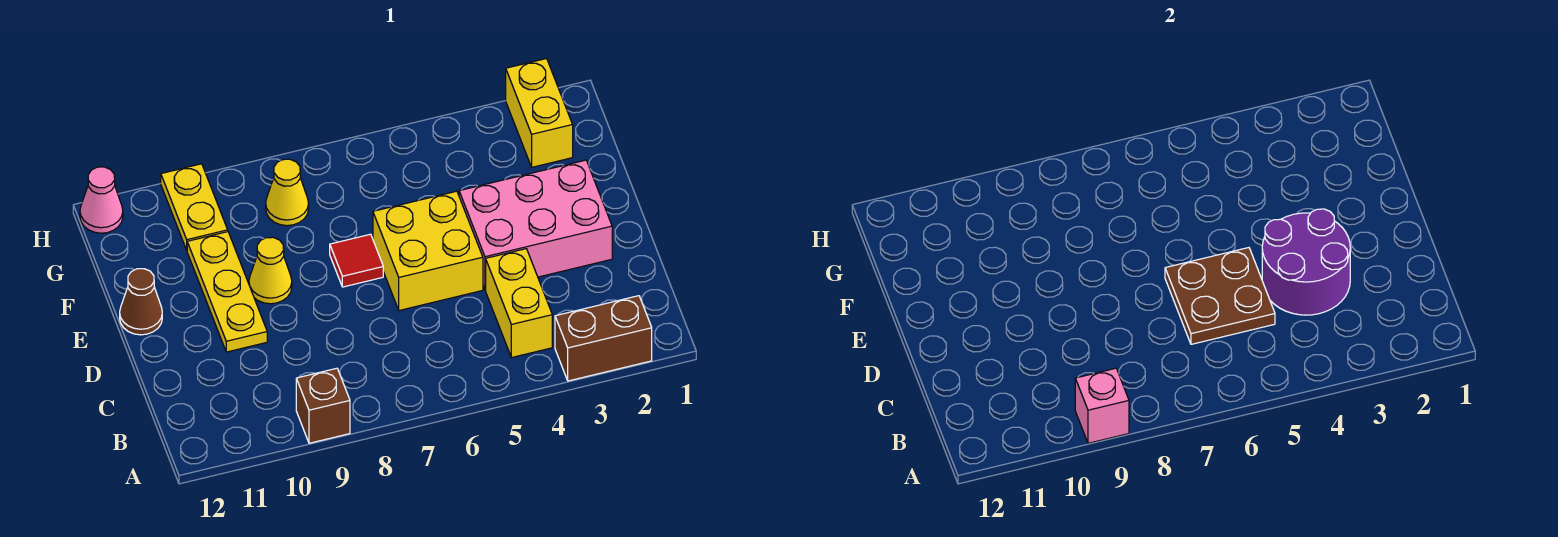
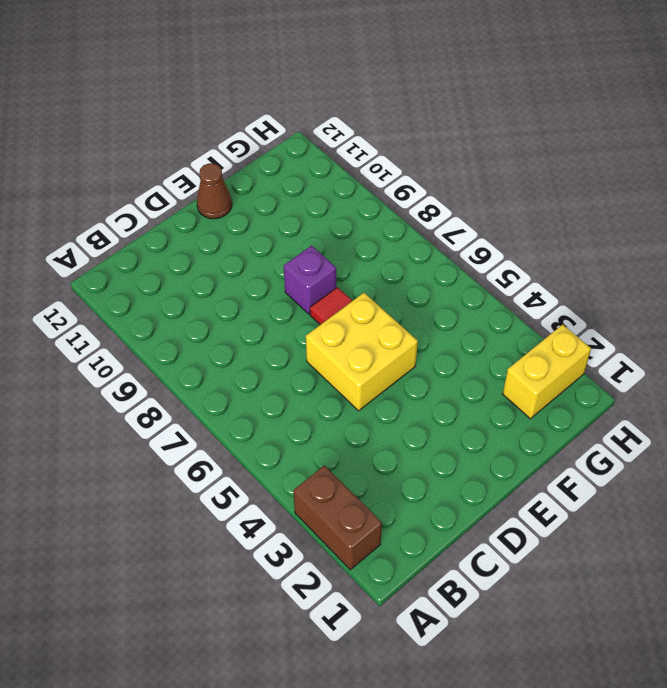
purple 1x1 brick [284,246,336,314] -> none
none -> brown 1x1 brick [296,368,350,443]
none -> yellow 1x2 brick [486,249,552,358]
none -> pink 2x3 brick [459,160,612,290]

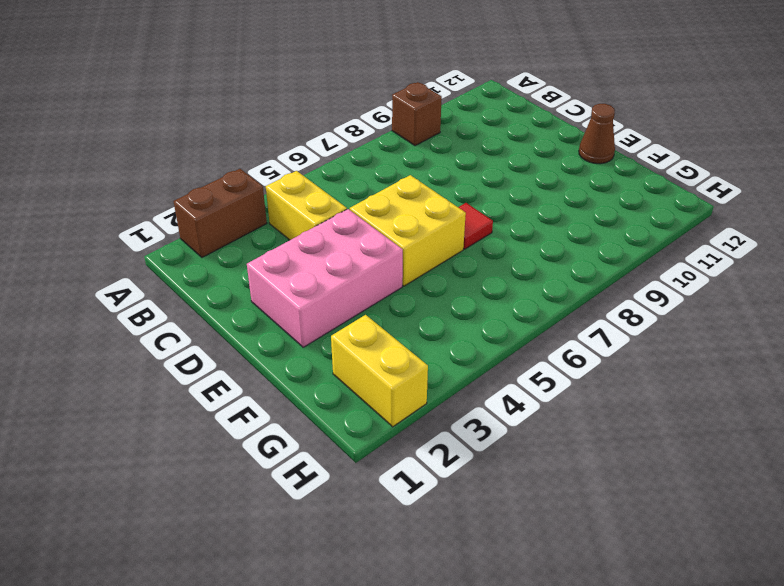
none -> yellow 1x3 plate [187,232,267,352]
none -> yellow 1x1 cone [249,237,292,304]
none -> yellow 1x1 cone [266,159,309,226]

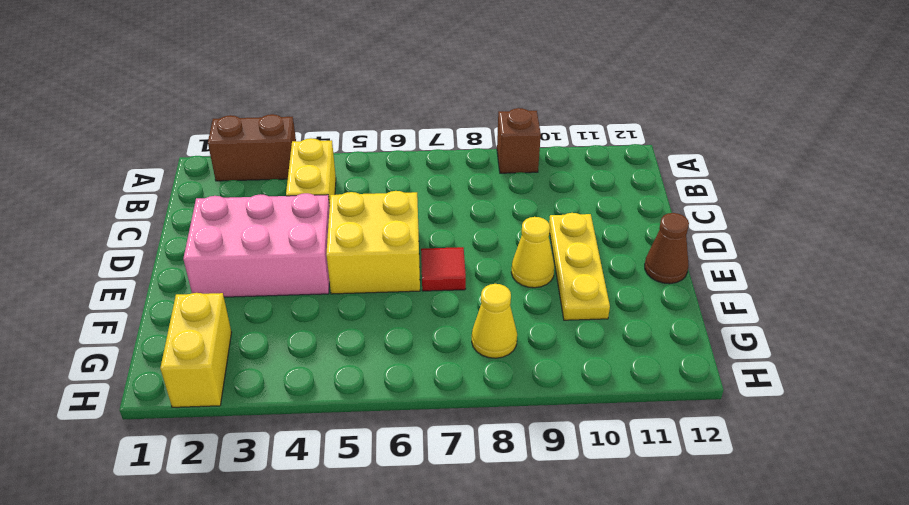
none -> yellow 1x2 plate [161,164,228,250]
none -> pink 1x1 cone [80,167,123,233]
none -> pink 1x1 brick [1075,368,1129,443]

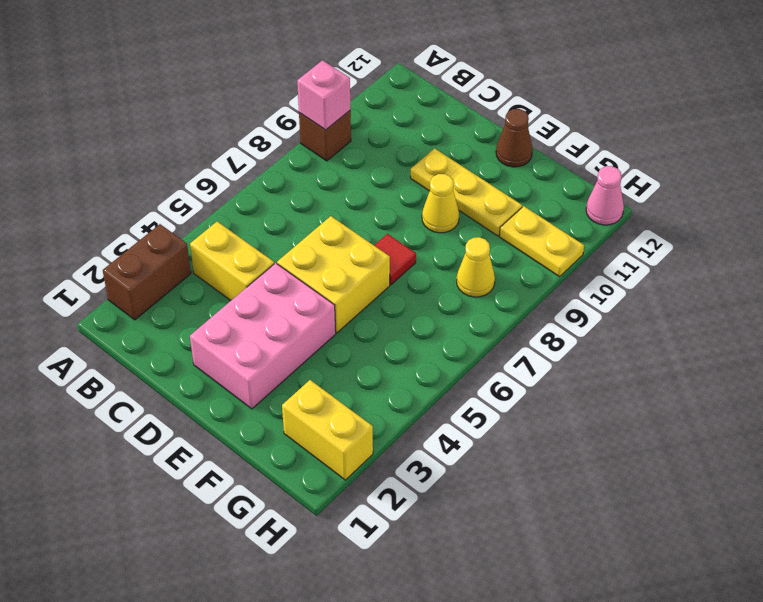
none -> purple 2x2 round brick [1262,209,1350,315]
none -> brown 2x2 plate [1165,248,1275,344]

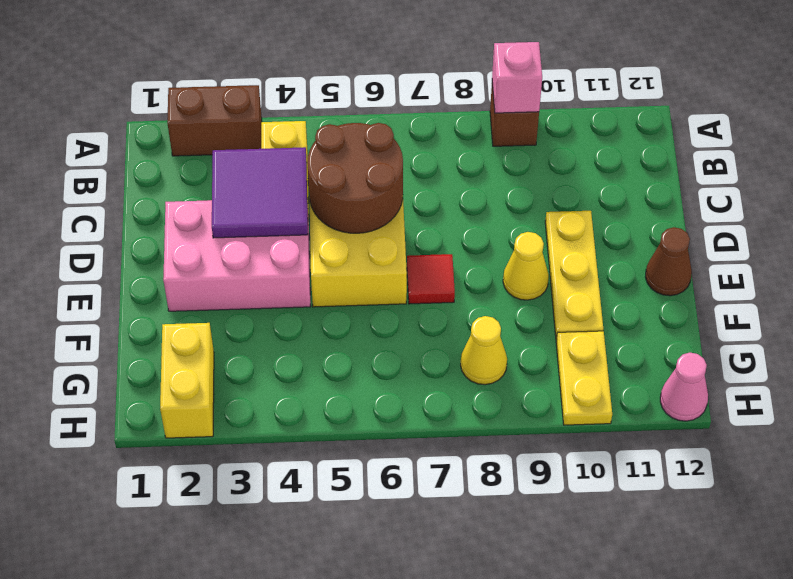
purple 2x2 tile [212,147,308,238] -> purple 2x2 round brick [1262,209,1350,315]
brown 2x2 round brick [307,123,403,233] -> brown 2x2 plate [1165,248,1275,344]

